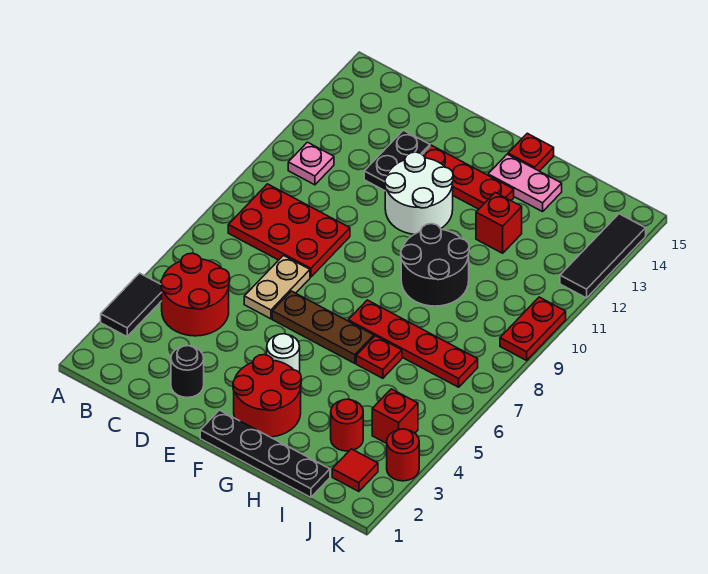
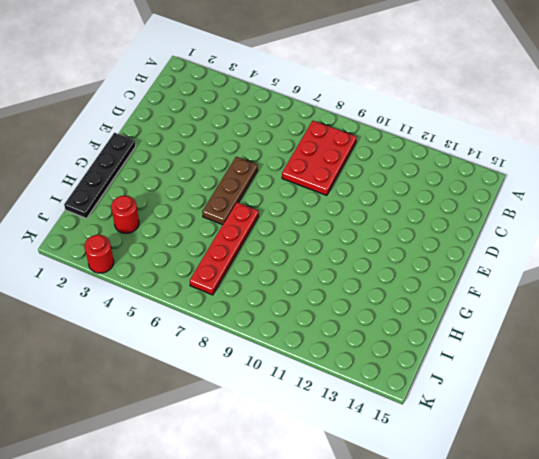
none -> black 1x2 tile [101,273,162,337]
none -> red 2x2 round brick [161,253,230,336]
none -> pink 1x1 plate [288,142,334,185]

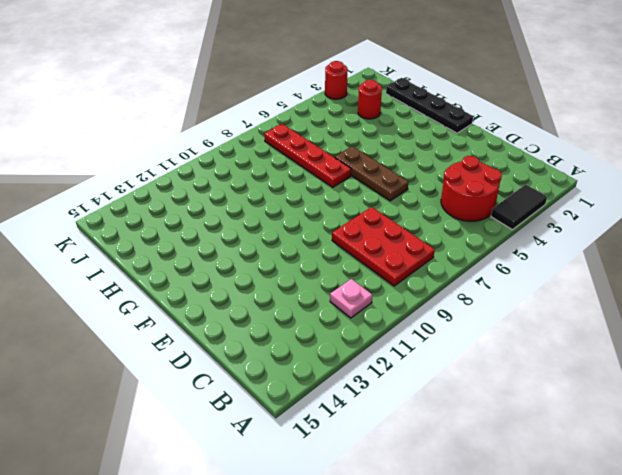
none -> black 1x1 round brick [171,346,204,398]
none -> tan 1x2 plate [244,256,310,319]
none -> black 1x2 plate [364,130,430,191]

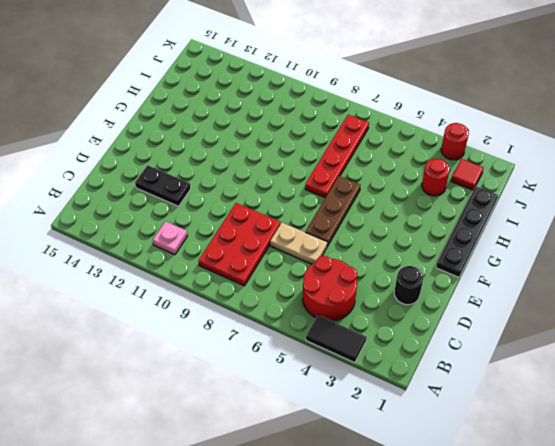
none -> white 2x2 round brick [385,152,453,234]
none -> red 1x3 plate [422,145,514,209]
none -> red 2x2 round brick [233,355,301,437]

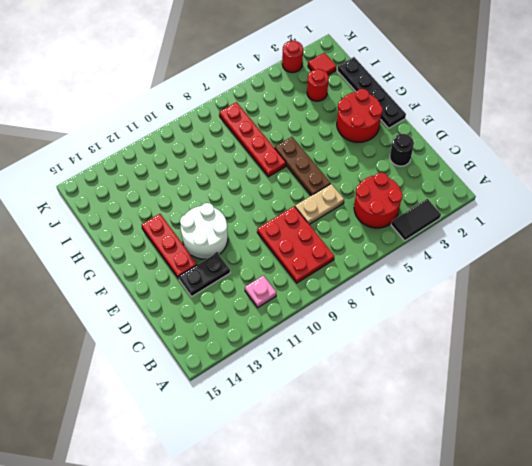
none -> white 1x1 round brick [267,334,300,373]
none -> black 2x2 round brick [401,224,469,306]
none -> pink 1x2 plate [488,154,562,212]

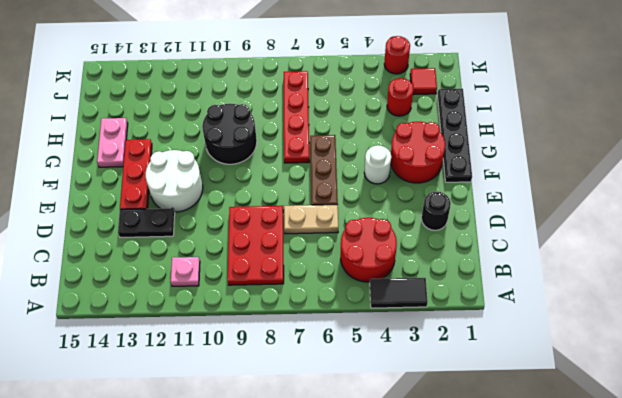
none -> red 1x1 plate [508,133,554,171]
none -> red 1x1 plate [356,336,402,378]
none -> red 1x1 brick [476,193,522,253]

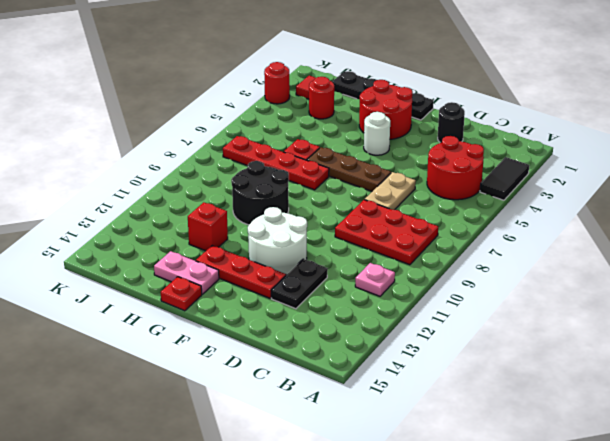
none -> red 1x1 brick [372,389,418,443]
none -> red 1x2 plate [500,297,566,360]
none -> black 1x3 tile [560,214,646,298]

